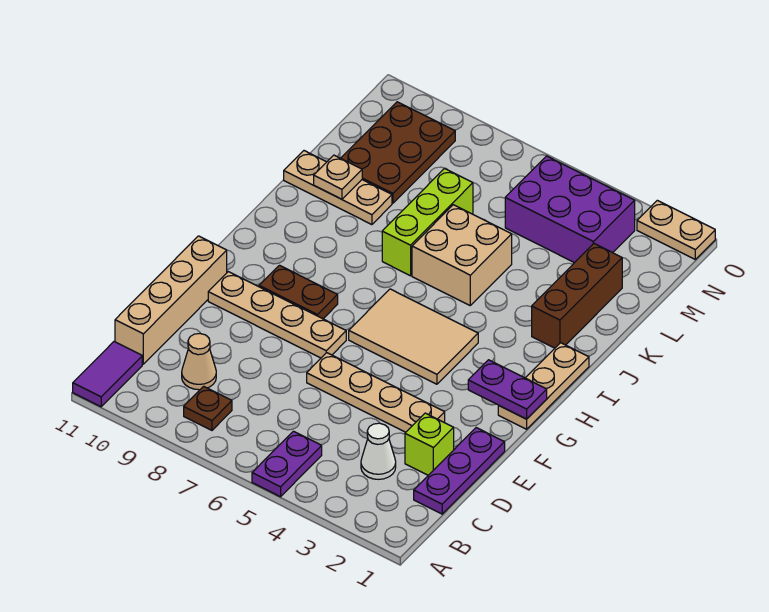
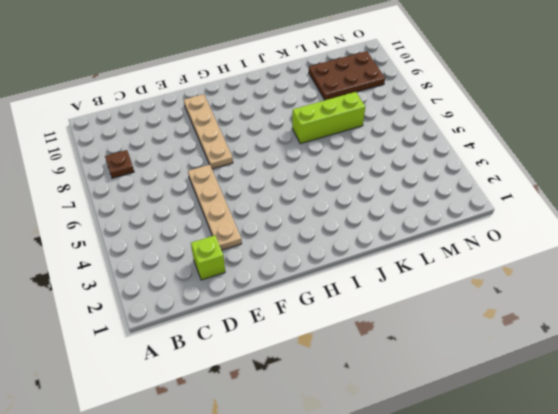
none -> purple 1x2 plate [252,431,322,497]
none -> purple 1x2 tile [73,342,142,407]
none -> purple 1x3 plate [414,428,505,514]

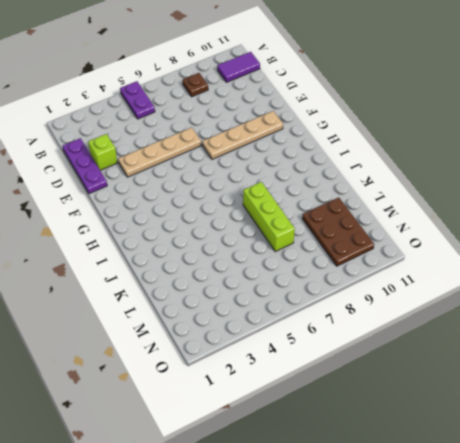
purple 1x2 tile [217,52,260,82] -> purple 1x2 tile turned to [73,342,142,407]
none -> white 1x1 cone [361,423,396,479]
none -> tan 1x1 cone [182,334,216,390]
none -> tan 1x4 brick [115,236,227,364]

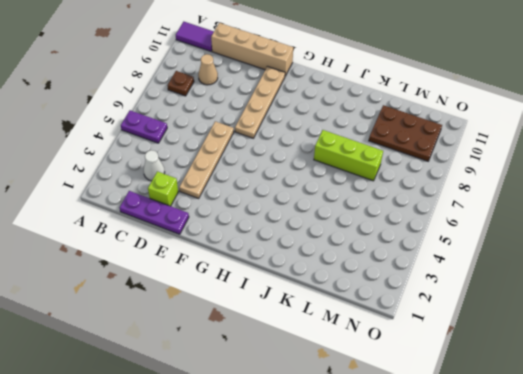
none -> tan 1x3 plate [498,343,589,429]
none -> tan 2x3 tile [349,289,478,384]
none -> brown 1x2 plate [259,265,338,319]

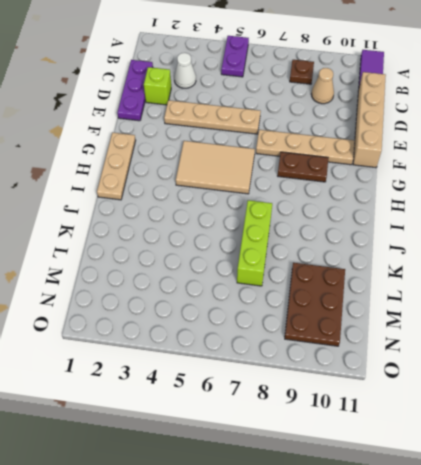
none -> brown 1x3 brick [532,244,622,348]
none -> tan 2x2 brick [412,205,512,305]
none -> tan 1x3 plate [284,151,392,225]

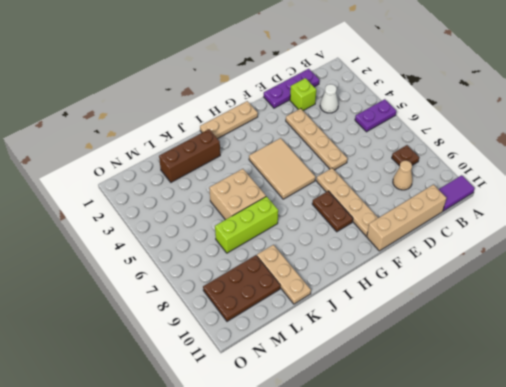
none -> purple 2x3 brick [505,156,635,263]
none -> tan 1x2 plate [637,200,715,259]
none -> purple 1x2 plate [468,360,547,419]

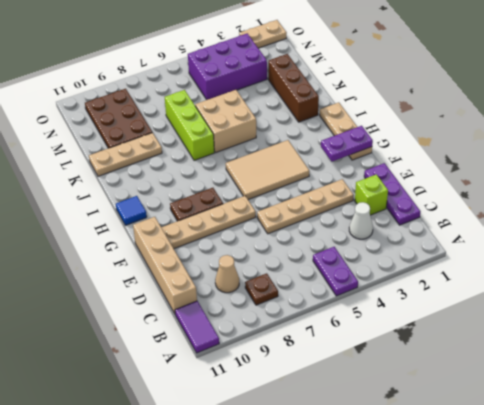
blue 1x1 tile [116,196,147,225] -> none
none -> tan 1x1 plate [314,155,362,199]

